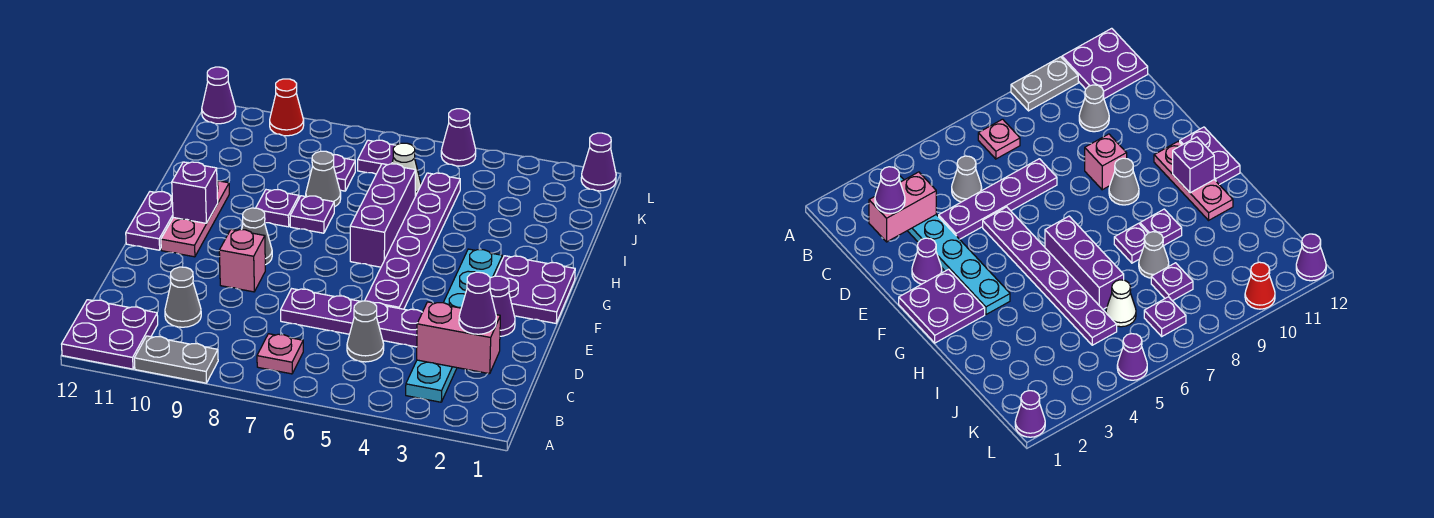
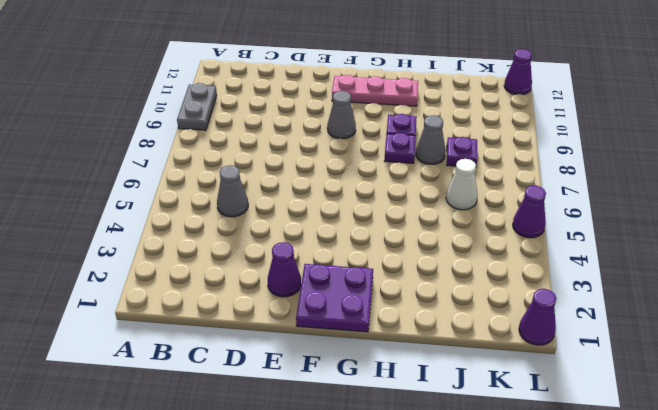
none -> purple 2x2 plate [62,300,158,369]
none -> cyan 1x6 plate [406,249,502,402]
none -> pink 1x1 plate [257,334,303,374]

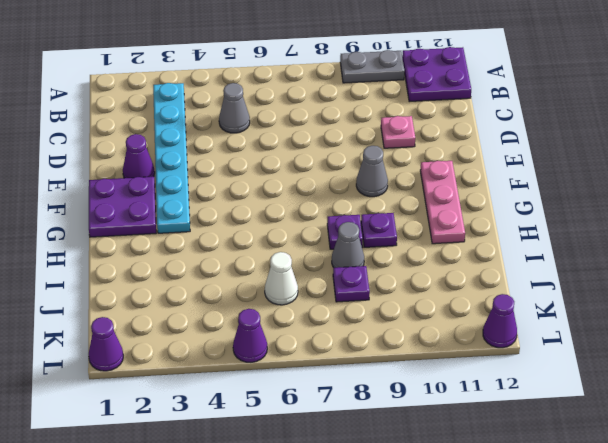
pink 1x1 plate [381,116,415,148] -> pink 1x1 plate moved to [257,334,303,374]
none -> grey 1x1 cone [165,267,201,327]
none -> purple 1x4 plate [281,289,422,347]
none -> purple 1x6 plate [365,173,460,309]

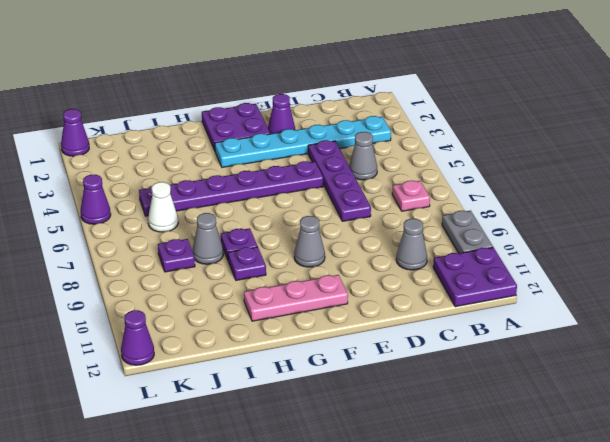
none -> pink 1x1 brick [219,229,265,292]
none -> purple 1x2 plate [126,192,173,250]
none -> purple 1x3 brick [350,164,415,267]

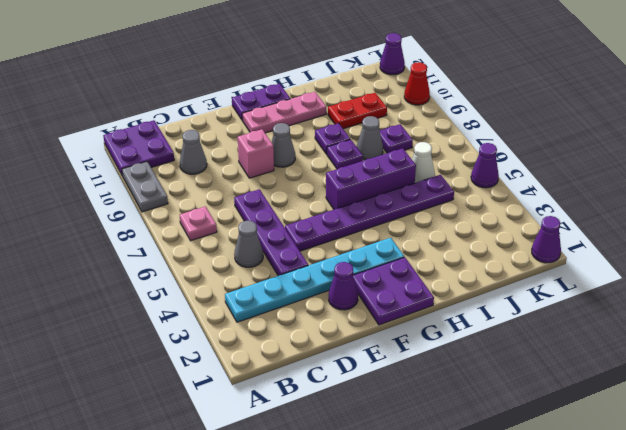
red 1x2 plate [328,93,387,129] -> none
none -> purple 1x1 plate [358,140,396,174]
none -> pink 1x2 brick [417,302,500,374]
none -> purple 1x1 brick [172,162,218,223]

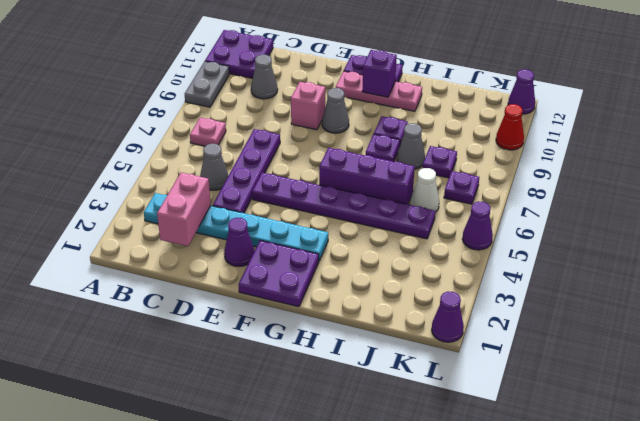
none -> purple 1x1 cone [459,272,496,334]

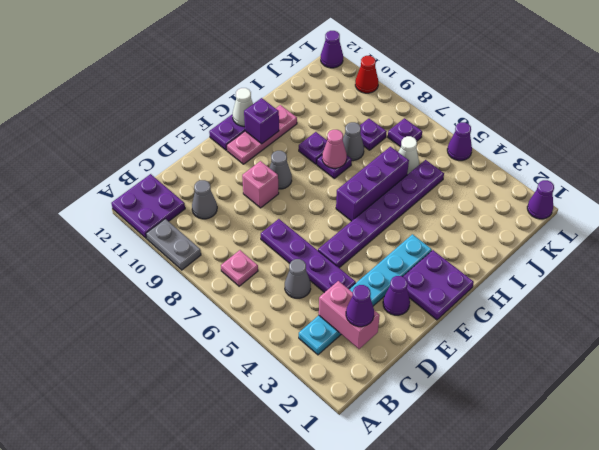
white 1x1 cone [233,88,253,126] -> none
pink 1x1 cone [322,130,347,168] -> none

